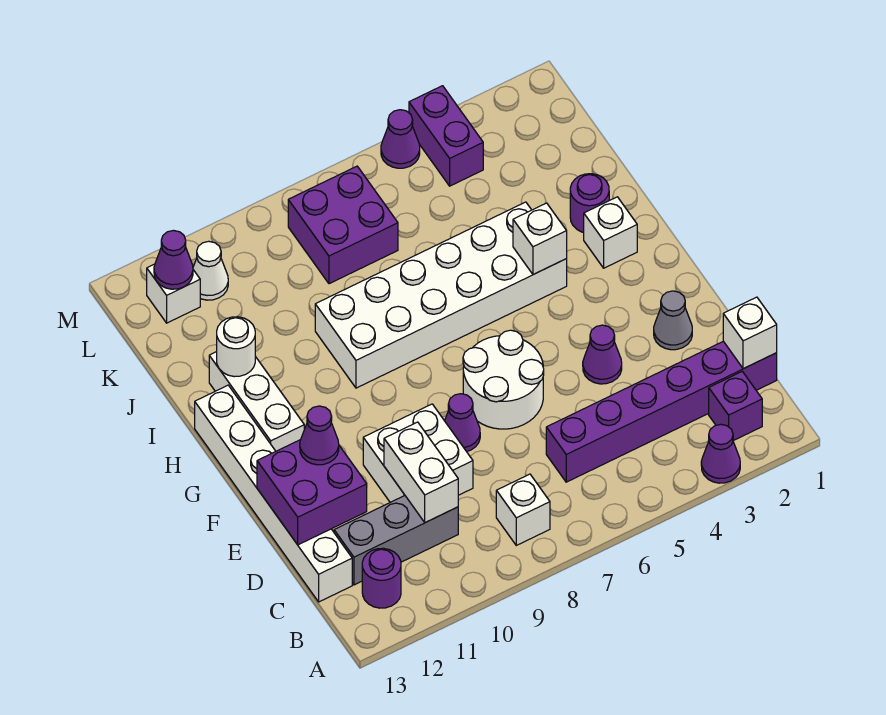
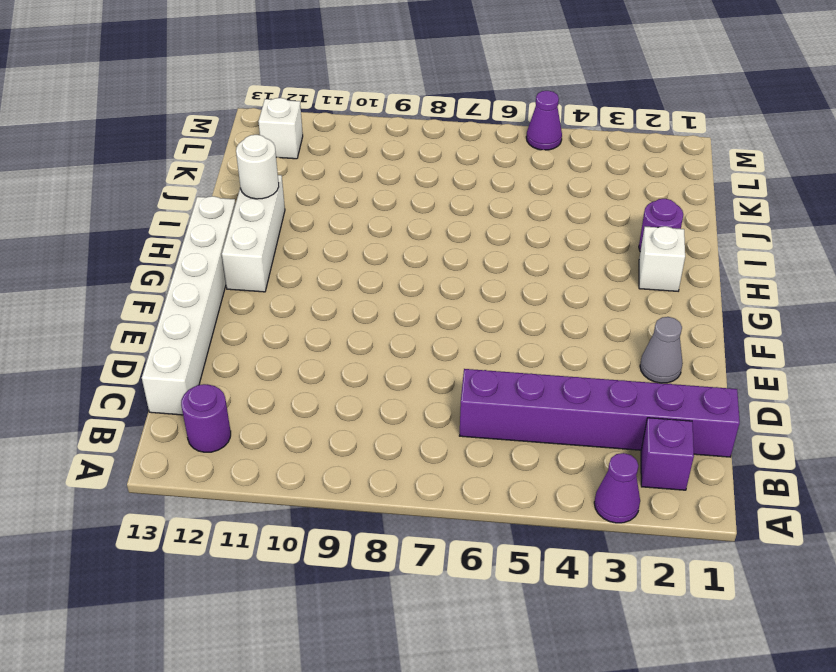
none -> white 1x1 brick [496,474,550,545]
none -> grey 1x3 brick [334,496,458,585]
none -> white 2x2 brick [363,404,473,502]

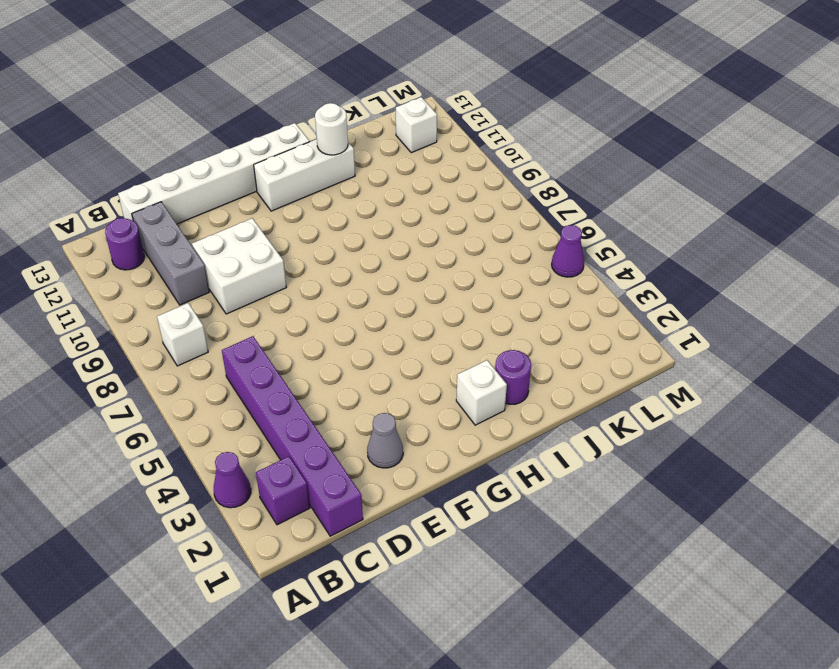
none -> purple 1x1 cone [583,325,622,384]
none -> white 2x2 round brick [463,330,544,429]
none -> purple 1x1 cone [445,394,480,452]

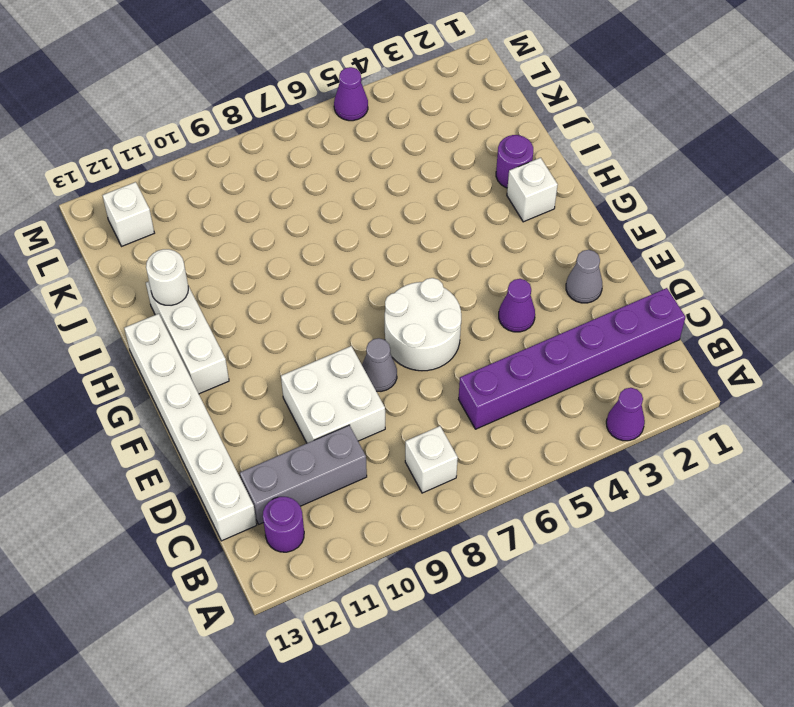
grey 1x1 cone [362,338,397,391] -> purple 1x1 cone [445,394,480,452]
none -> purple 1x1 brick [709,372,762,441]
none -> white 2x6 brick [315,202,567,388]
none -> purple 2x2 brick [288,166,398,284]

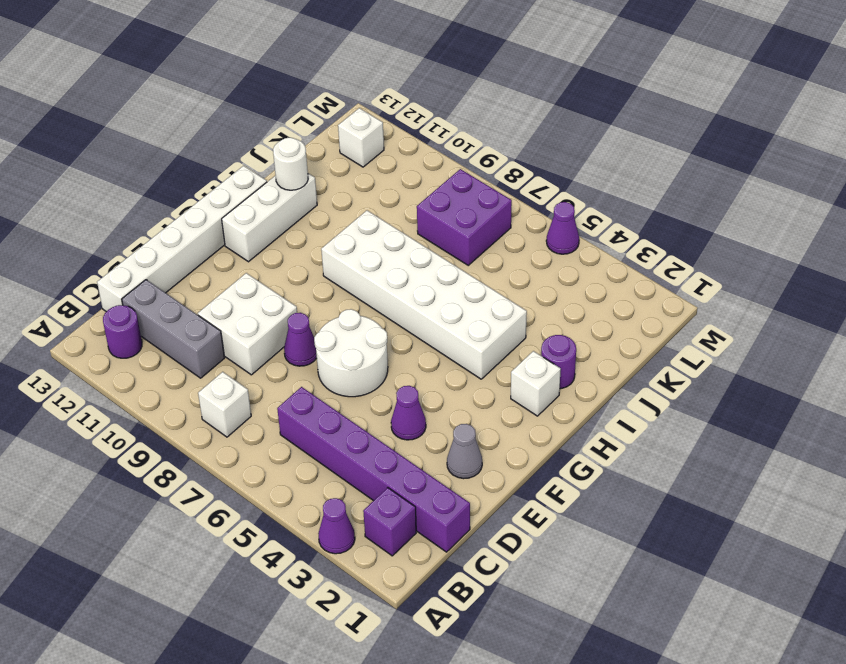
none -> purple 1x2 brick [409,86,483,186]
none -> white 1x1 cone [193,241,228,300]
none -> white 1x1 brick [723,297,777,369]

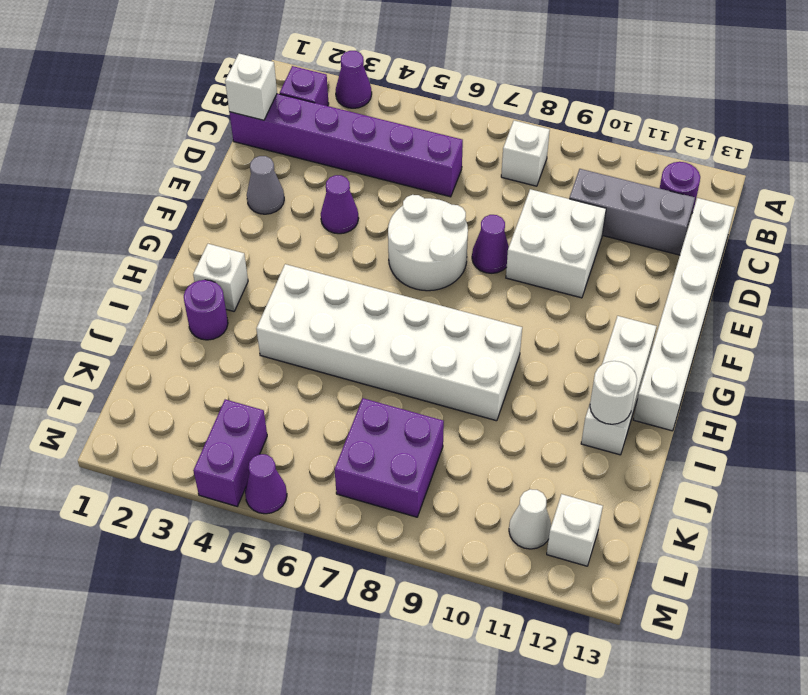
none -> white 1x2 brick [384,422,458,523]
none -> purple 2x2 brick [257,440,367,545]
none -> white 1x1 brick [513,203,567,275]

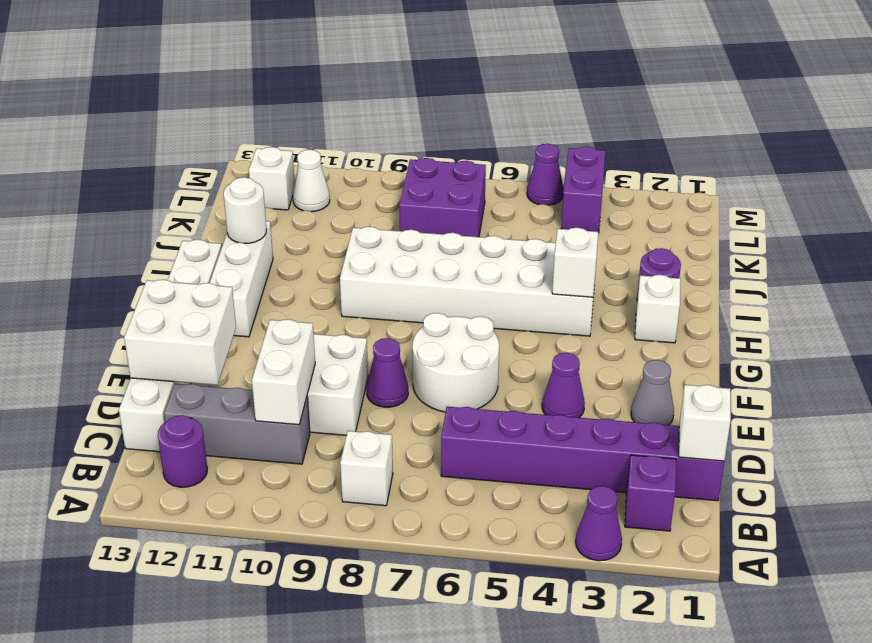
white 2x2 brick [124,280,236,385] -> purple 2x2 brick [257,440,367,545]
none -> purple 1x1 cone [154,231,193,289]
none -> purple 1x1 cone [300,406,339,465]

